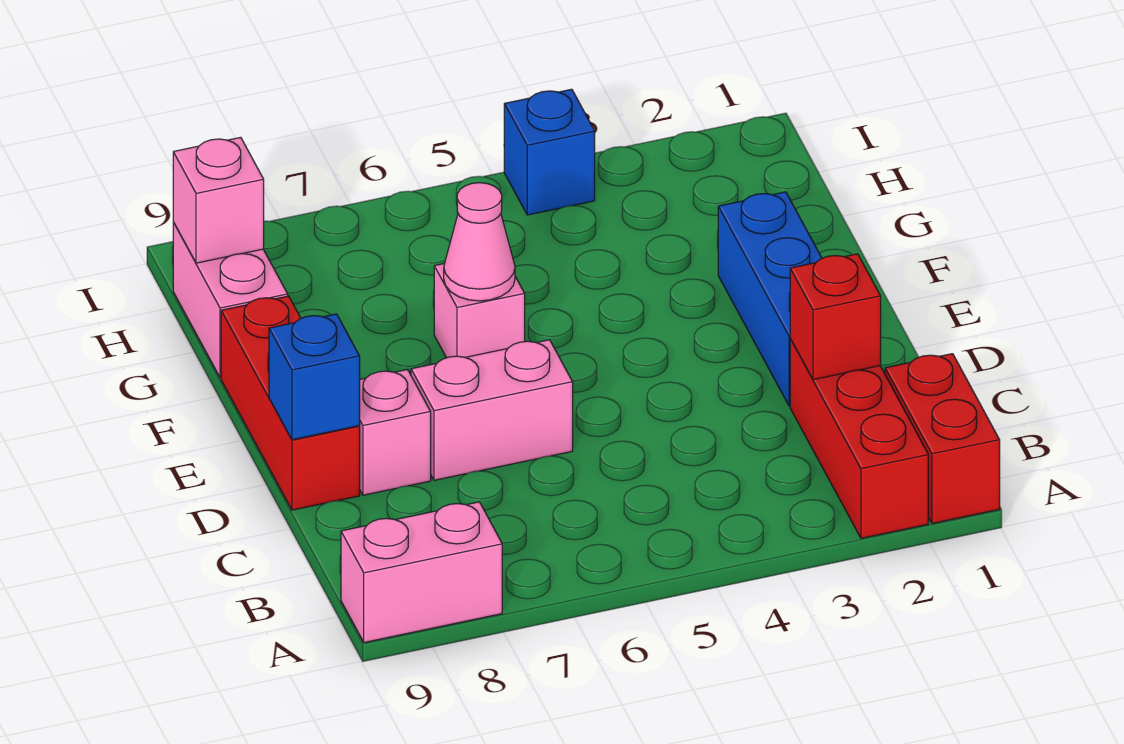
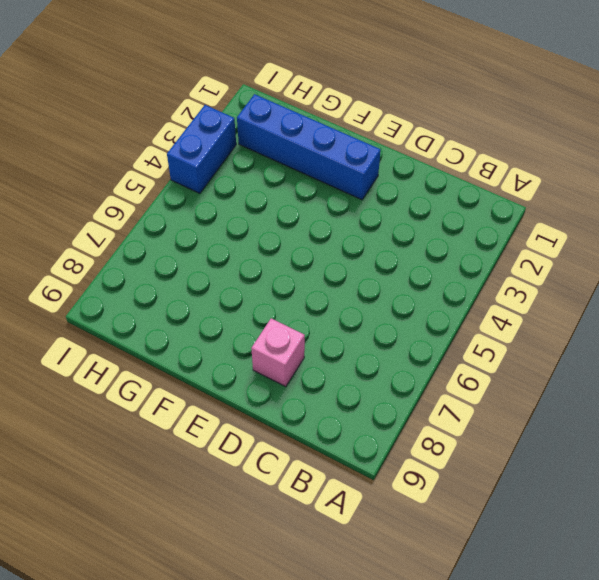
blue 1x4 brick [237,94,381,200] -> blue 1x3 brick [718,192,822,406]
blue 1x2 brick [167,105,236,193] -> blue 1x1 brick [504,89,595,215]
none -> red 1x2 brick [885,354,1000,523]
none -> red 1x3 brick [790,339,928,538]
none -> pink 1x2 brick [341,502,502,643]

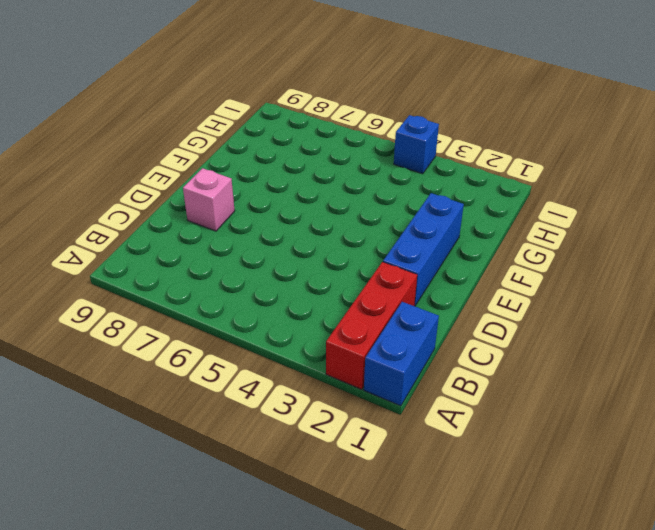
blue 1x2 brick [364,302,439,406] -> red 1x2 brick [885,354,1000,523]
none -> pink 1x2 brick [341,502,502,643]
none -> pink 1x2 brick [411,340,573,480]
none -> red 1x3 brick [221,296,360,510]

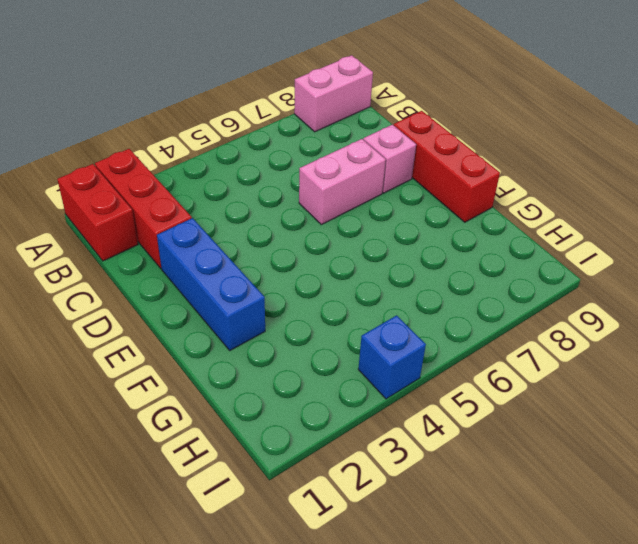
none -> pink 1x1 brick [434,263,525,358]
none -> pink 1x2 brick [173,222,288,378]
none -> red 1x1 brick [790,254,881,380]

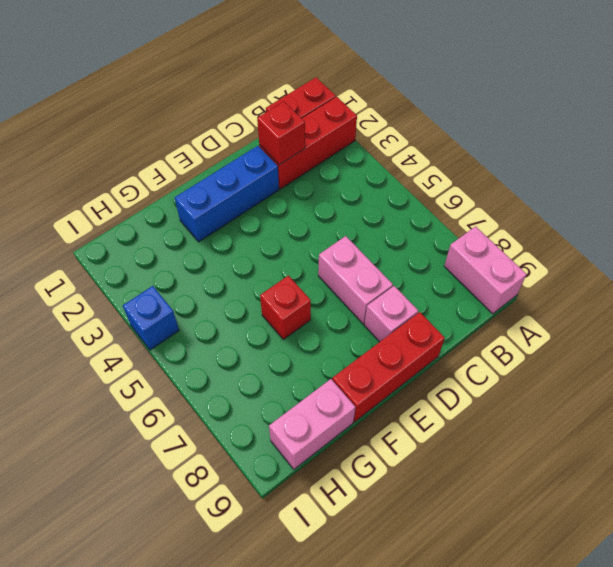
red 1x1 brick [260,276,311,339] -> pink 1x1 brick [434,263,525,358]
none -> blue 1x1 brick [269,314,360,440]
none -> pink 1x1 cone [444,183,515,301]
none -> pink 1x1 brick [173,137,264,263]

